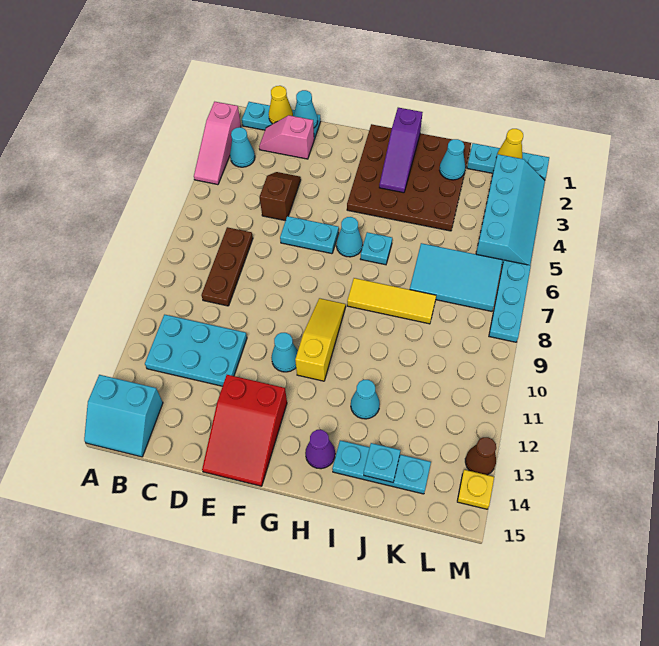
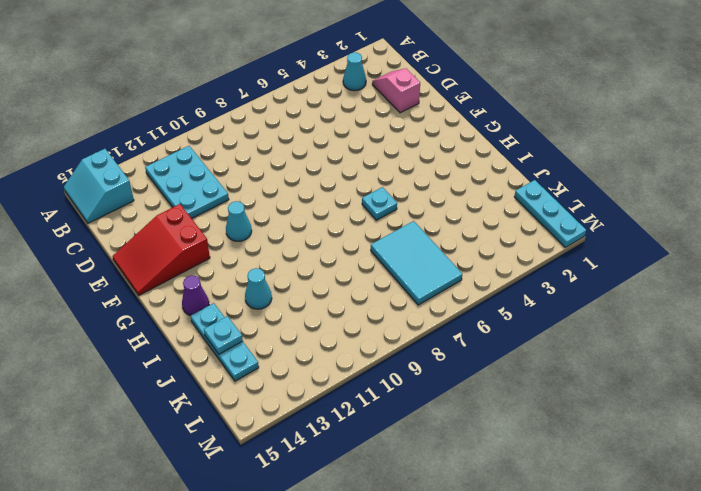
none -> pink 1x3 slope [194,102,241,185]
none -> cyan 1x3 plate [242,102,321,139]
none -> brown 1x3 plate [201,227,253,306]
none -> brown 1x2 slope [260,172,301,221]

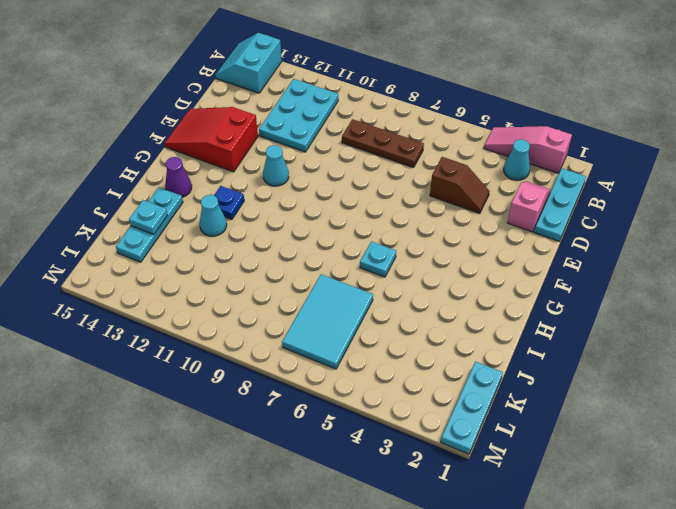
blue 1x1 plate [214,186,244,219] -> none
none -> cyan 1x2 plate [280,216,339,254]
none -> brown 4x4 plate [347,124,471,231]
none -> cyan 1x1 cone [336,217,363,257]
none -> yellow 1x3 slope [295,298,346,381]

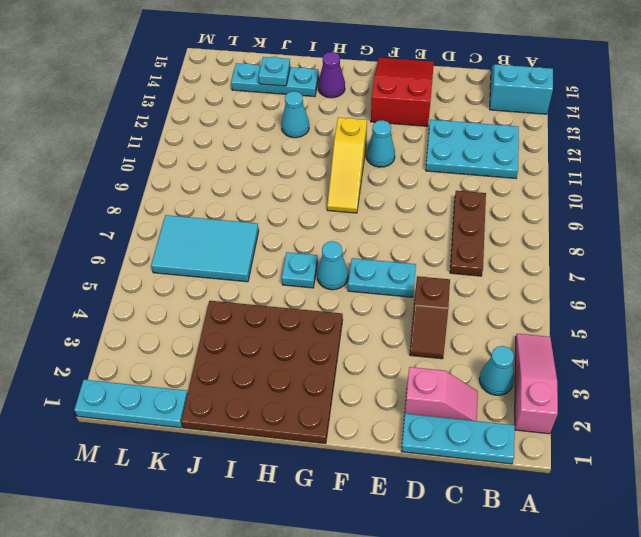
none -> yellow 1x3 tile [347,278,436,324]
none -> cyan 2x4 slope [476,154,545,265]
none -> cyan 1x3 plate [489,260,531,342]
none -> brown 1x1 cone [465,437,496,475]

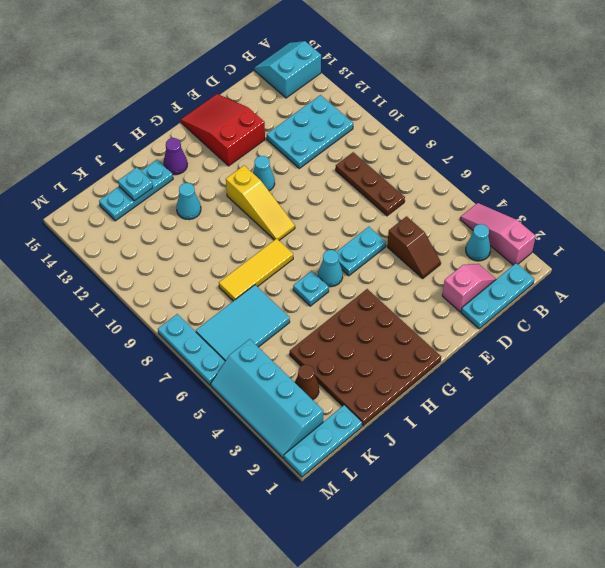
brown 1x1 cone [295,365,319,400] -> brown 1x1 cone moved to [465,437,496,475]
none -> yellow 1x1 plate [457,470,494,509]
none -> yellow 1x1 cone [269,86,293,124]
none -> cyan 1x1 cone [294,90,318,128]
none -> purple 1x3 slope [379,108,423,193]

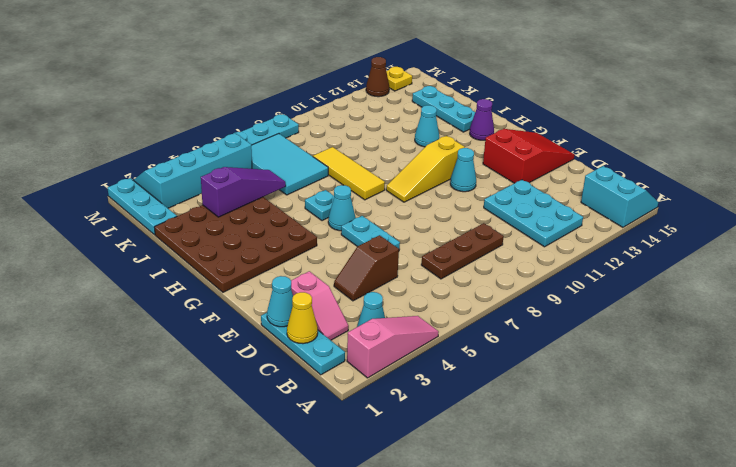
purple 1x3 slope [201,167,286,217] -> purple 1x3 slope moved to [379,108,423,193]
none -> cyan 1x1 cone [440,139,465,180]
none -> cyan 1x1 plate [364,443,400,482]
none -> yellow 1x1 cone [496,129,523,159]

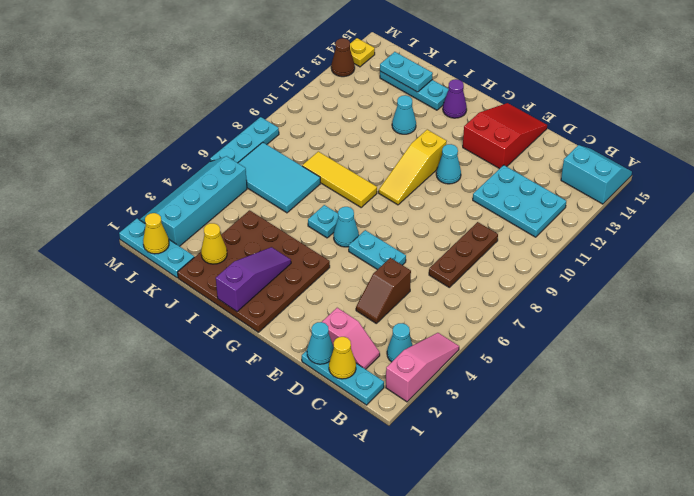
yellow 1x1 cone [201,223,227,264] -> cyan 1x1 cone [440,139,465,180]
cyan 1x2 plate [380,52,433,92] -> cyan 1x1 plate [364,443,400,482]

